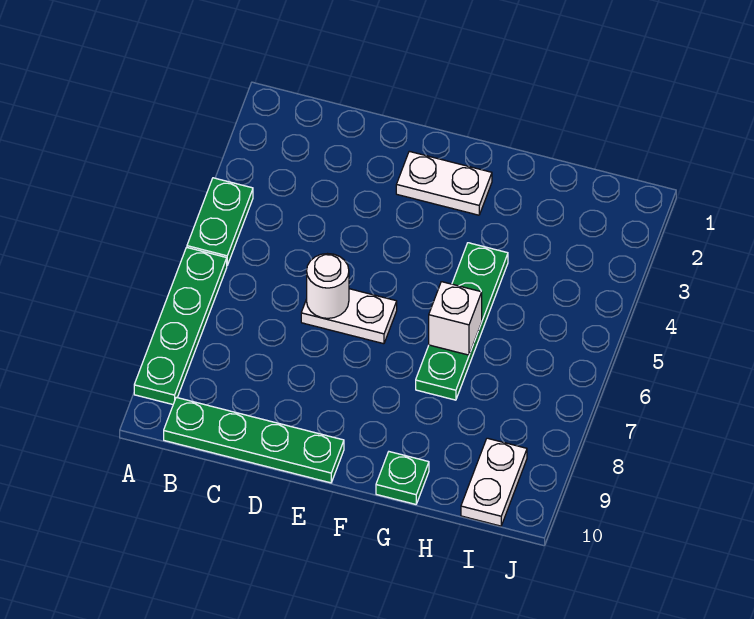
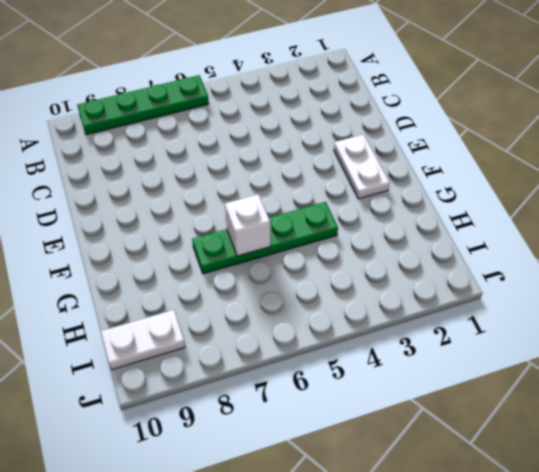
none -> green 1x2 plate [187,178,253,265]
none -> green 1x4 plate [164,397,344,483]

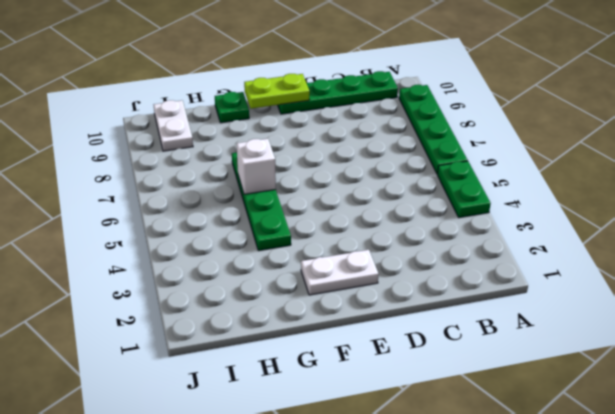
lime 1x2 plate [244,74,310,109] -> none
none -> white 1x2 plate [301,289,397,344]
none -> white 1x1 round brick [307,254,349,318]

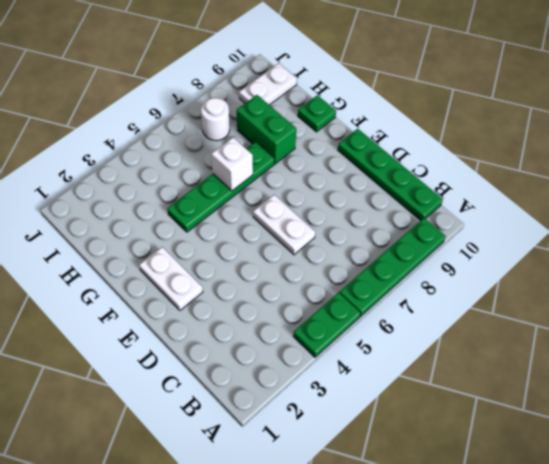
green 1x2 brick [237,95,296,164] -> none
white 1x1 round brick [201,98,230,141] -> white 1x1 round brick moved to [307,254,349,318]

